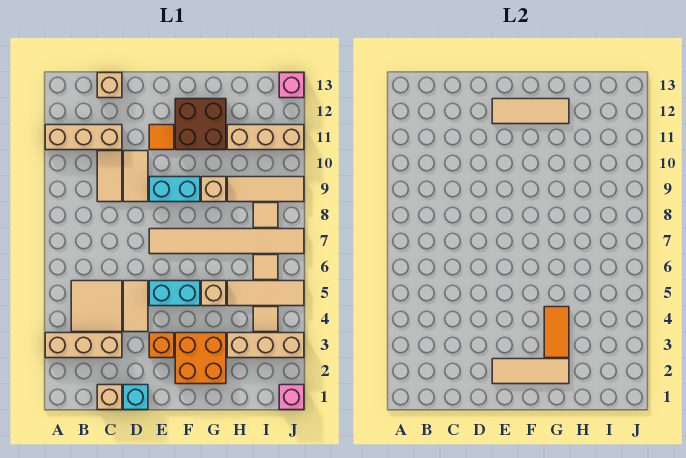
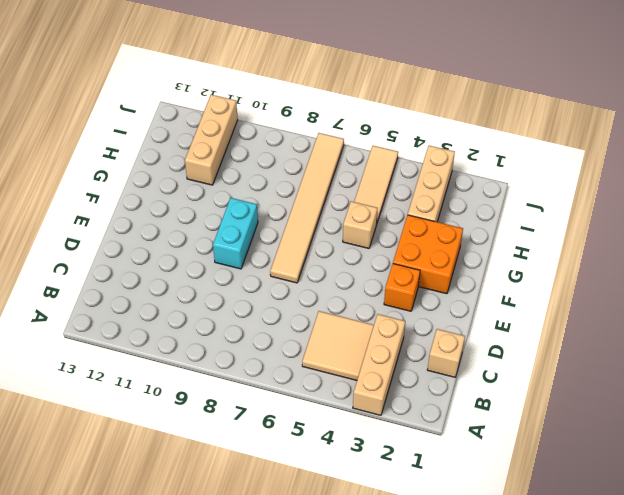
none -> tan 1x3 brick [45,125,122,150]
none -> tan 1x2 tile [97,151,122,202]
none -> tan 1x1 brick [97,73,122,98]
none -> cyan 1x1 brick [123,385,148,410]

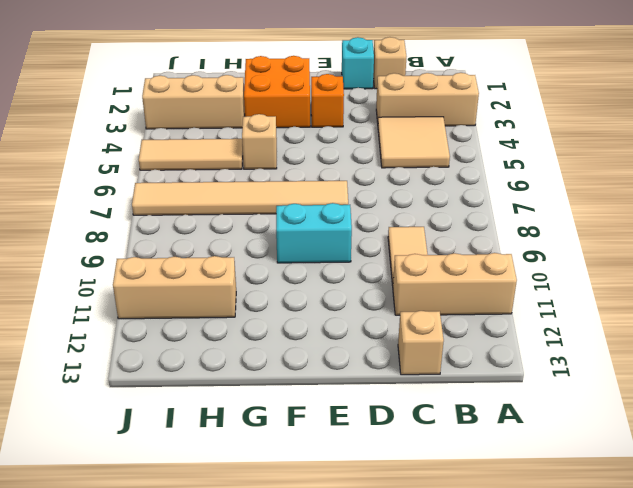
none -> tan 1x2 tile [123,281,148,332]
none -> tan 1x2 tile [123,151,148,202]
none -> cyan 1x2 brick [149,281,200,306]
none -> orange 1x1 tile [149,125,174,150]

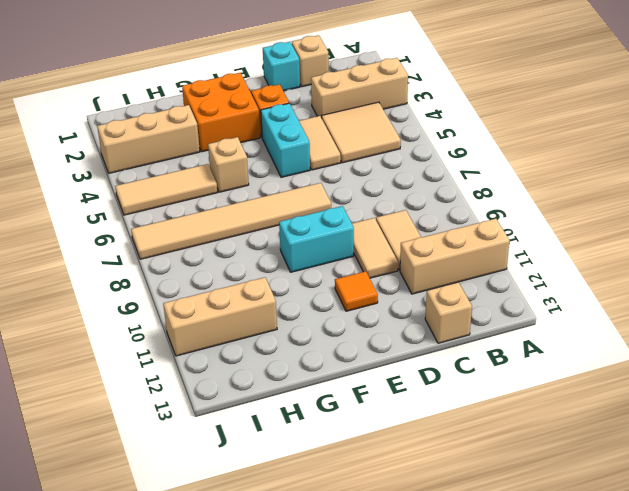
cyan 1x2 brick [261,103,310,177] -> cyan 1x2 brick turned to [149,281,200,306]
none -> brown 2x2 brick [175,99,226,150]
none -> tan 1x1 brick [201,177,226,202]
none -> tan 1x3 tile [227,177,304,202]
none -> tan 1x1 tile [253,307,278,332]

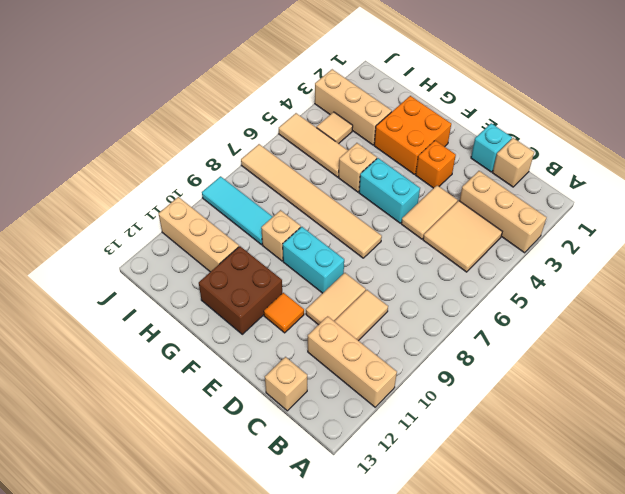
cyan 1x3 tile [202,176,273,245] -> tan 1x3 tile [227,177,304,202]
none -> tan 1x1 tile [253,255,278,280]
none -> tan 1x1 tile [253,203,278,228]
none -> pink 1x1 brick [279,385,304,410]
none -> pink 1x1 brick [279,73,304,98]

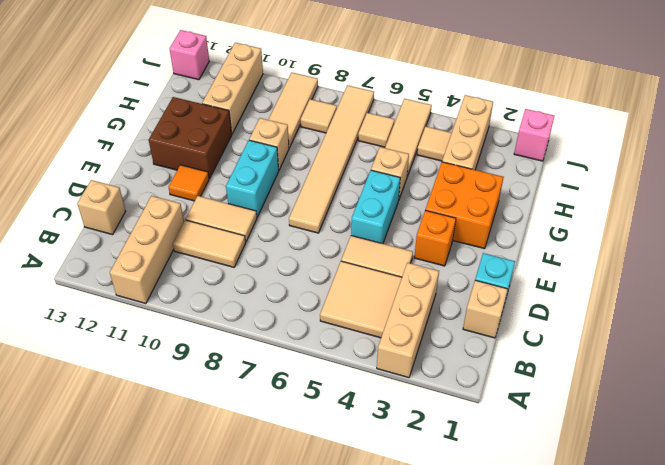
none -> tan 1x3 tile [492,359,569,384]
none -> tan 1x3 tile [492,99,569,124]
none -> orange 1x2 tile [544,307,569,358]

